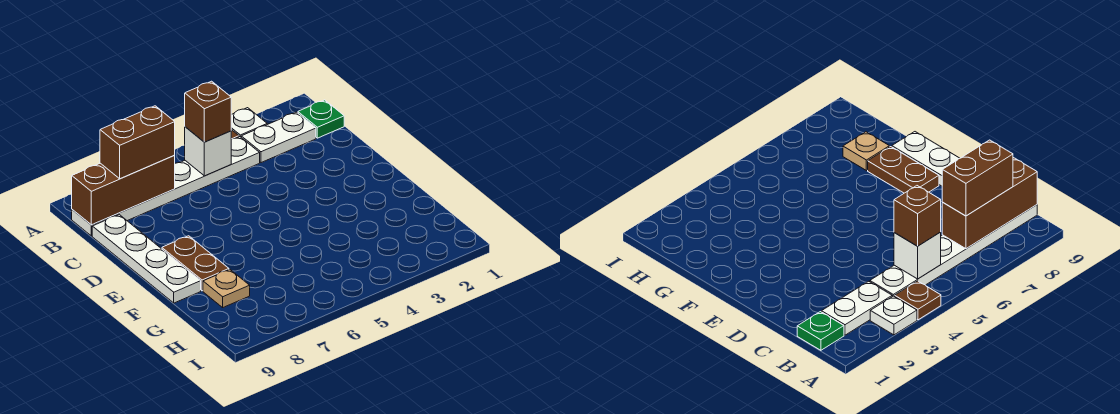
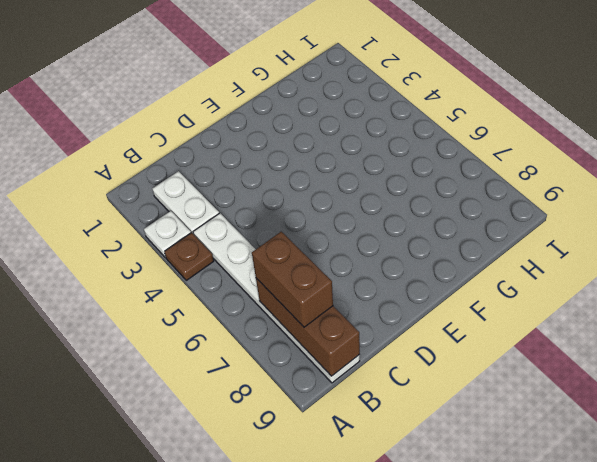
none -> green 1x1 plate [298,100,344,138]
none -> white 1x4 plate [92,215,201,303]
none -> brown 1x2 plate [162,236,229,291]

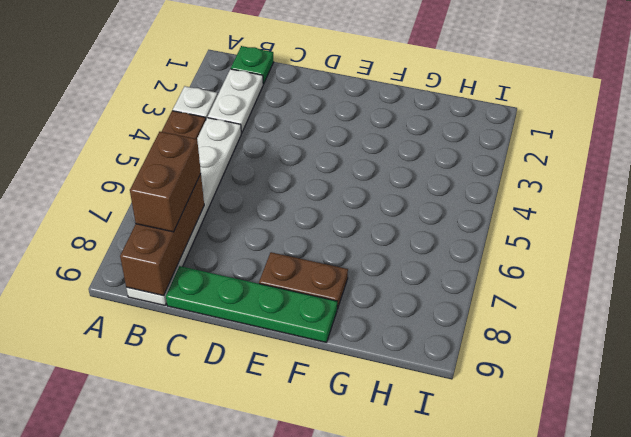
green 1x4 plate [166,266,337,342] -> white 1x4 plate [92,215,201,303]
none -> tan 1x1 plate [203,269,250,307]
none -> white 1x1 brick [185,127,231,176]
none -> brown 1x1 brick [185,81,231,142]

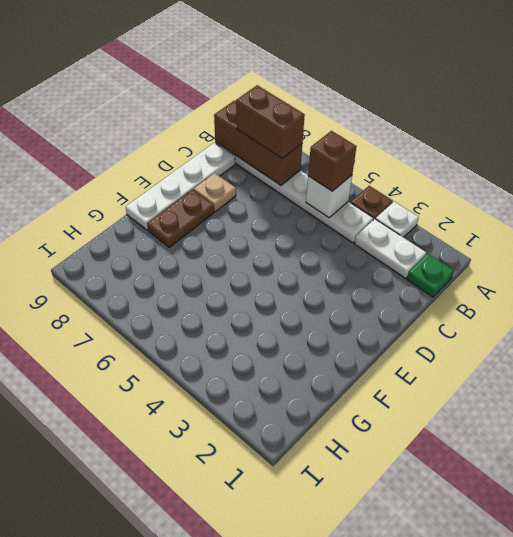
tan 1x1 plate [194,173,236,212] -> tan 1x1 plate moved to [203,269,250,307]

